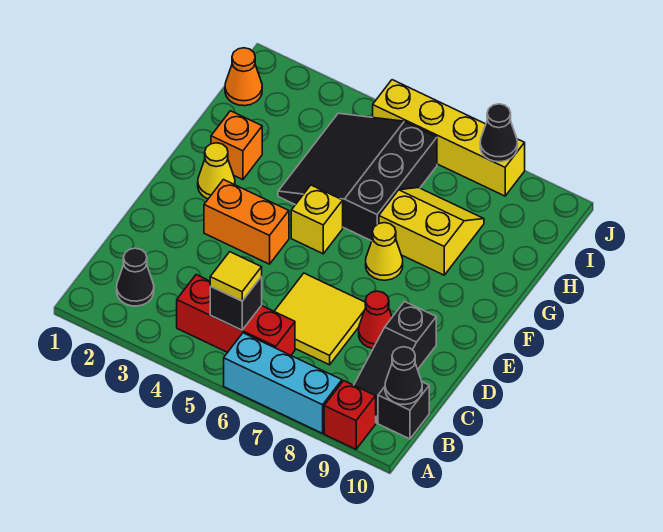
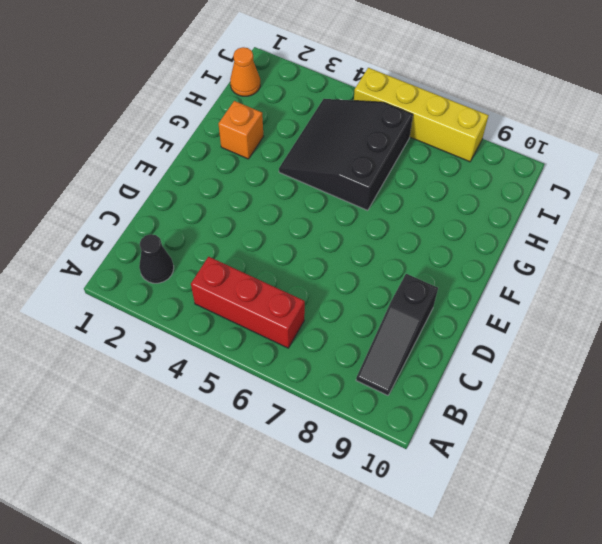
none -> cyan 1x3 brick [224,333,342,433]
none -> red 1x1 brick [324,381,376,449]
none -> black 1x1 brick [378,382,429,439]

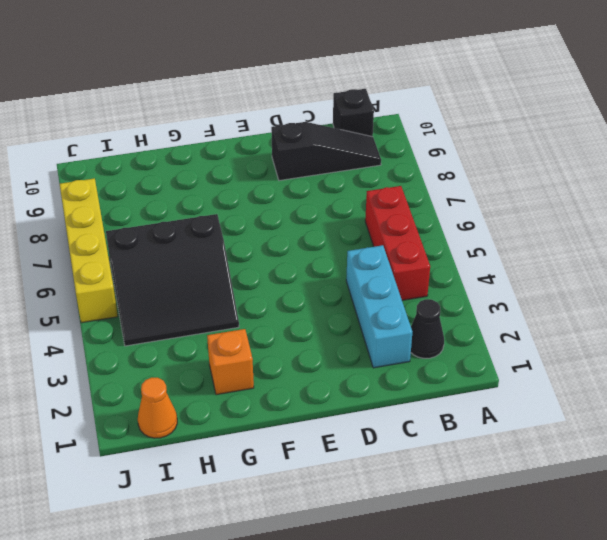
cyan 1x3 brick [346,245,412,368] -> cyan 1x3 brick moved to [224,333,342,433]
none -> red 1x1 brick [324,381,376,449]
none -> yellow 2x2 tile [274,273,366,365]
none -> red 1x1 cone [359,291,392,349]

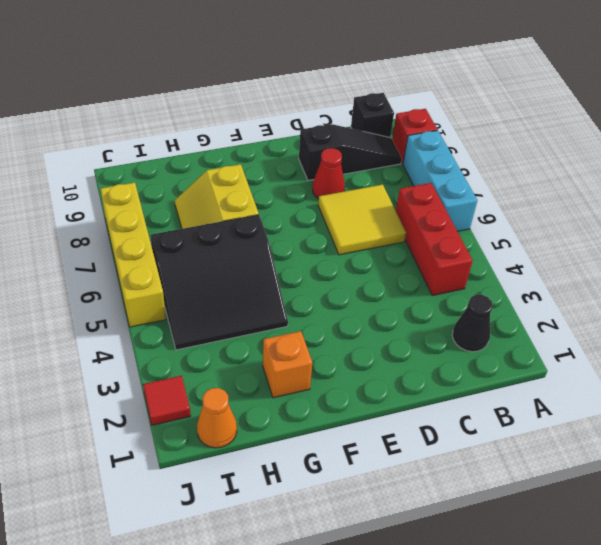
red 1x1 tile [143,376,191,425] -> none
none -> orange 1x2 brick [204,180,289,264]
none -> yellow 1x1 cone [198,143,235,199]
none -> yellow 1x1 brick [291,185,343,254]

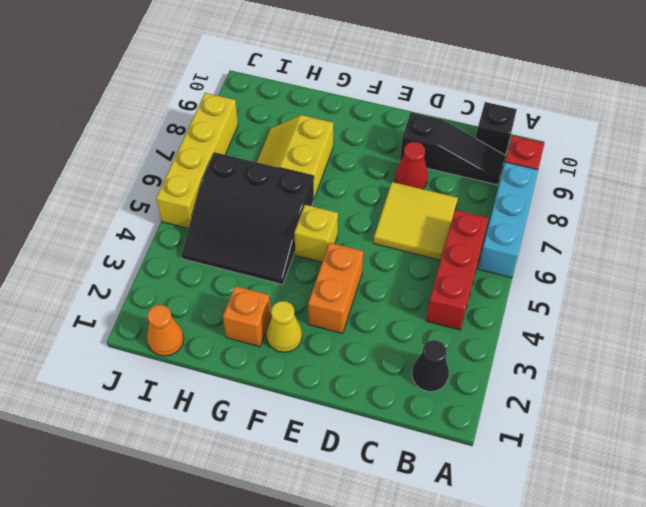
none -> yellow 1x1 cone [366,223,403,280]
none -> black 1x1 brick [210,277,262,330]
none -> black 1x1 cone [385,347,422,404]

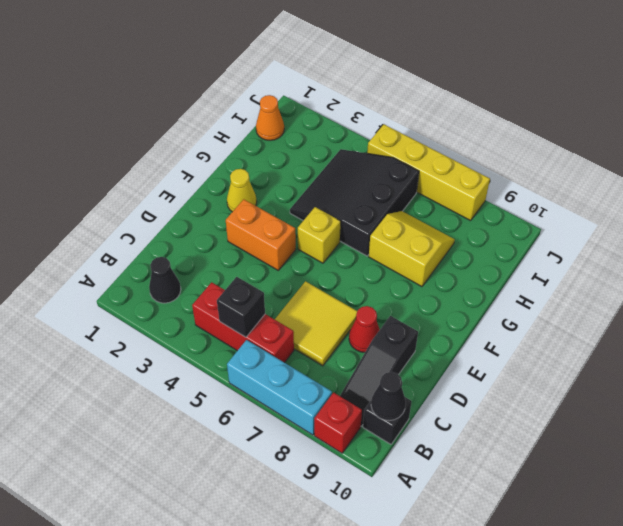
none -> yellow 1x1 cone [366,223,403,280]
none -> orange 1x1 brick [211,111,262,180]
none -> black 1x1 cone [480,104,517,162]

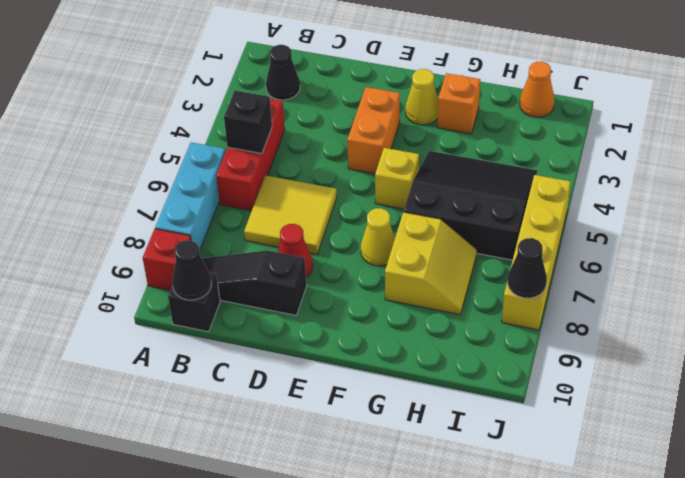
none -> yellow 1x1 tile [210,252,262,301]

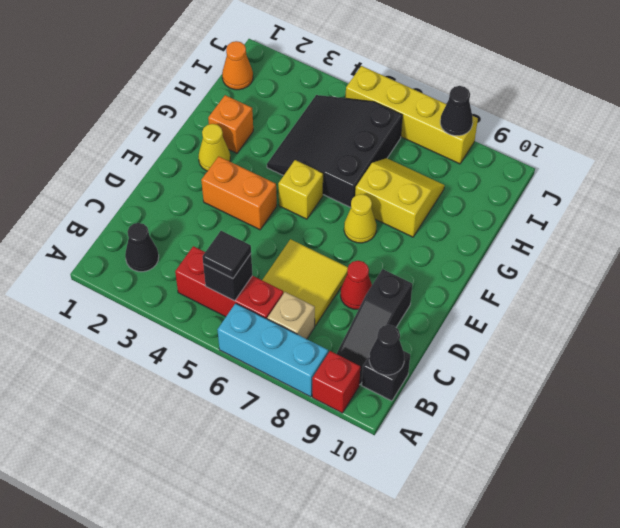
black 1x1 tile [202,231,251,279] -> yellow 1x1 tile [210,252,262,301]
tan 1x1 brick [267,292,315,339] -> none

